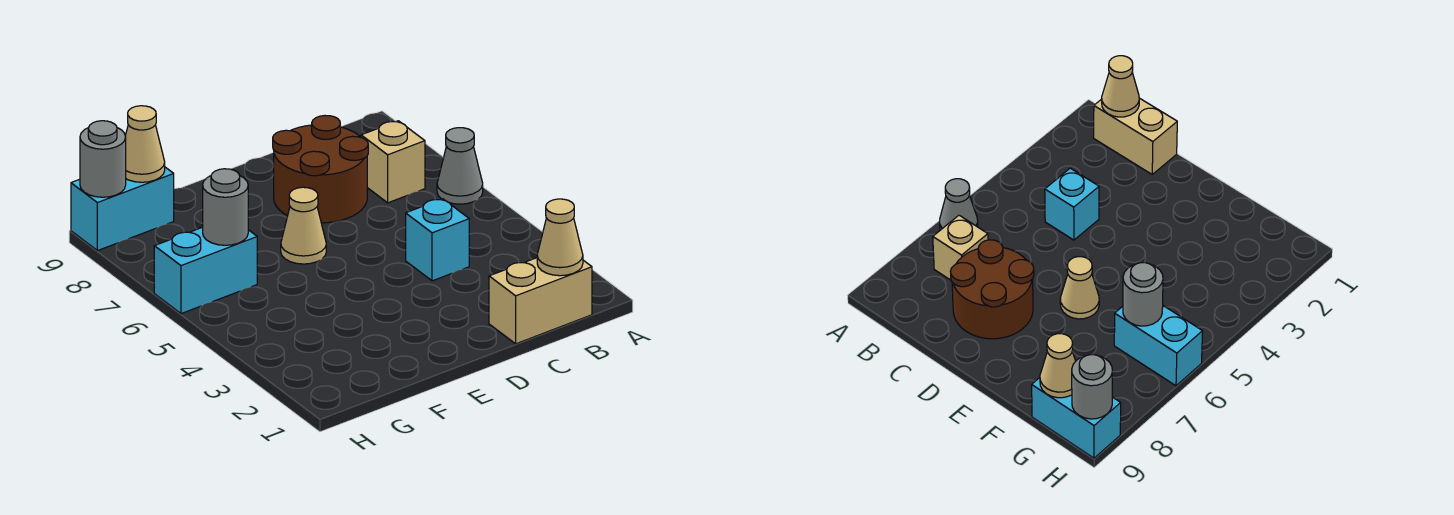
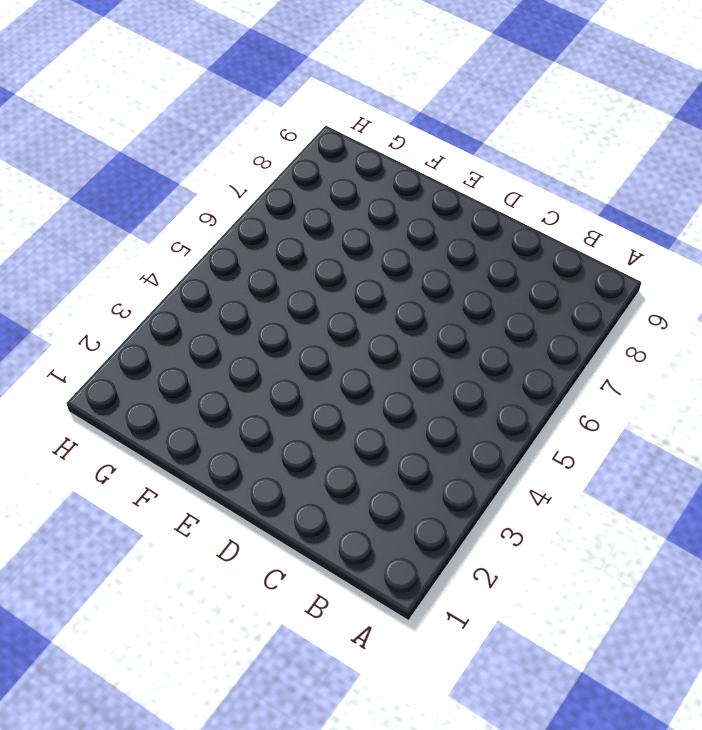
none -> grey 1x1 cone [437,128,483,204]
none -> tan 1x2 brick [489,258,592,344]
none -> tan 1x1 brick [361,121,425,203]

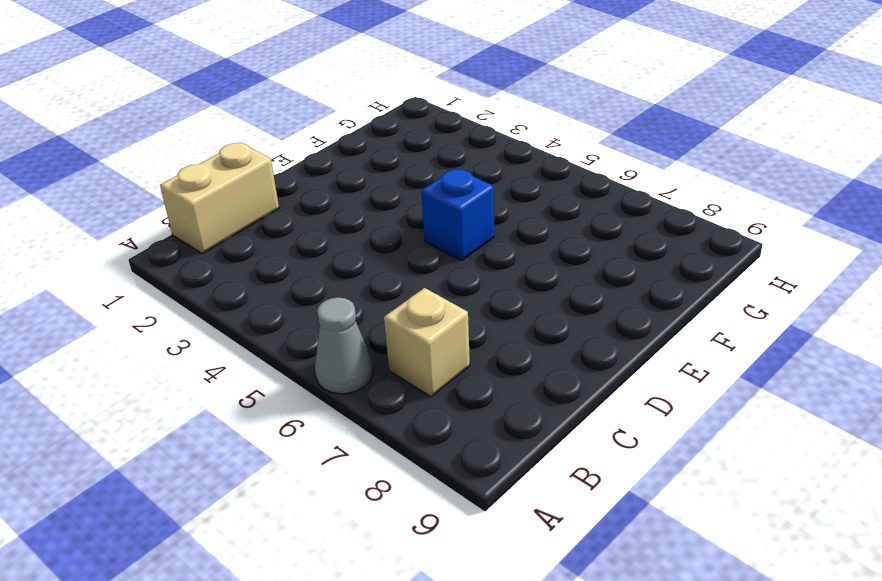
blue 1x1 brick [421,168,494,261] -> none
none -> cyan 1x1 brick [406,199,469,281]
none -> brown 2x2 round brick [273,116,368,223]
none -> tan 1x1 cone [281,187,326,264]

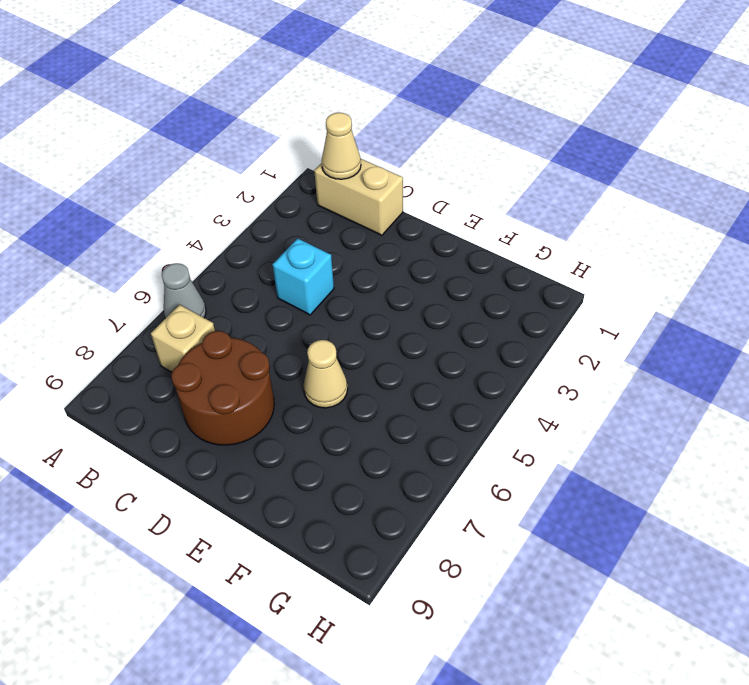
none -> cyan 1x2 brick [154,227,257,314]
none -> cyan 1x2 brick [71,167,174,251]
none -> grey 1x1 round brick [203,169,248,245]

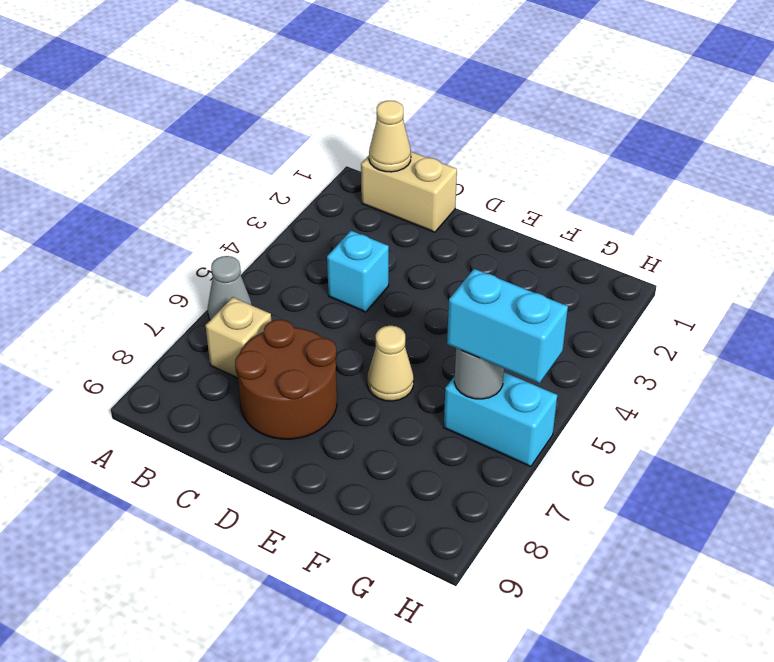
cyan 1x2 brick [447,269,568,383] -> cyan 1x2 brick moved to [71,167,174,251]
none -> tan 1x1 cone [125,106,165,182]
none -> grey 1x1 round brick [80,121,126,197]

